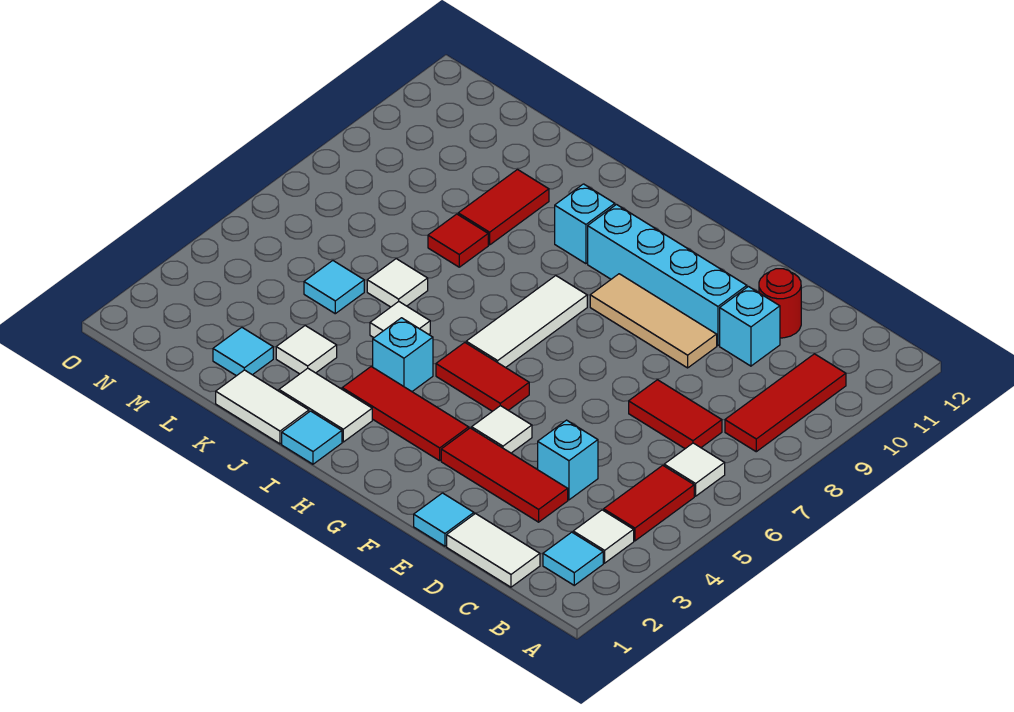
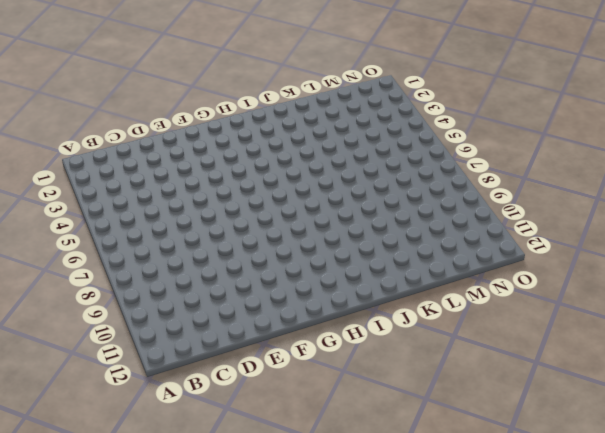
none -> cyan 1x1 tile [543,532,603,585]
none -> white 1x1 tile [573,510,634,563]
none -> red 1x2 tile [604,465,694,541]
none -> white 1x1 tile [664,443,725,496]

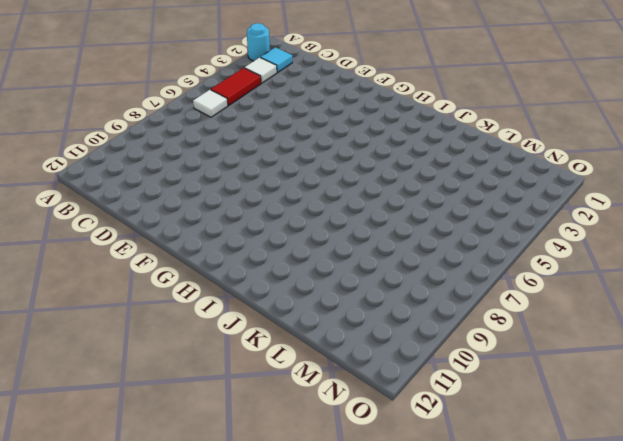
cyan 1x1 round brick [247,23,270,61] -> none
none -> red 1x3 tile [725,354,846,452]
none -> white 1x2 tile [447,514,540,587]
none -> red 1x2 tile [629,380,722,449]
none -> red 1x3 tile [441,428,568,522]

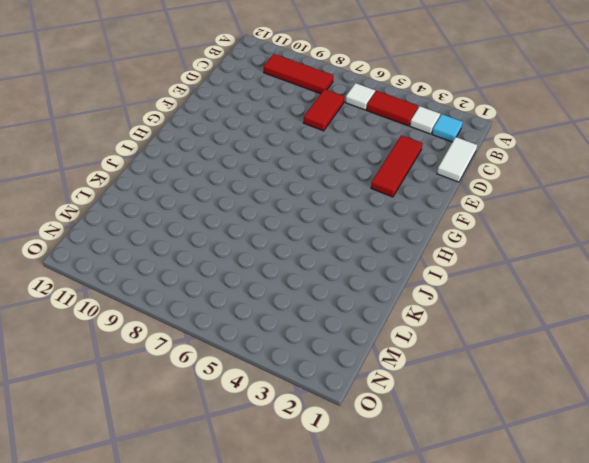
none -> cyan 1x1 brick [538,420,598,500]
none -> cyan 1x1 brick [720,287,780,366]
none -> red 1x1 round brick [759,269,801,338]
none -> cyan 1x1 tile [414,493,474,546]

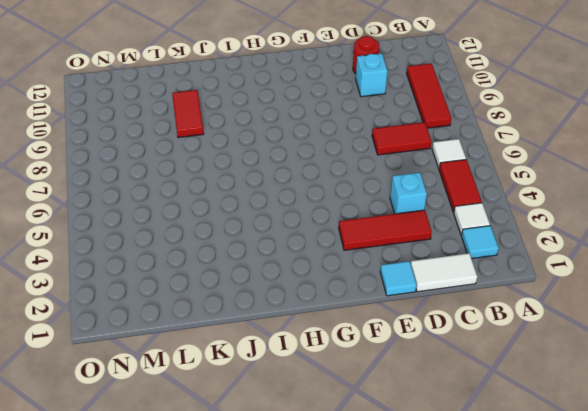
none -> tan 1x3 tile [590,274,717,368]
none -> cyan 1x4 brick [588,205,747,346]
none -> white 1x1 tile [472,406,532,453]
none -> red 1x3 tile [342,367,469,461]

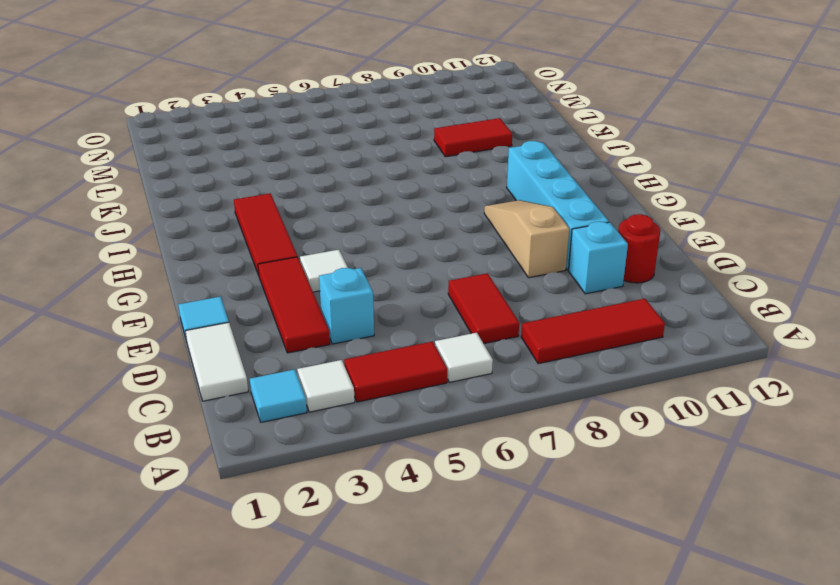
tan 1x3 slope [484,200,569,278] -> tan 1x3 tile [590,274,717,368]
none -> red 1x2 tile [436,343,529,411]
none -> white 1x3 tile [466,276,587,368]
none -> cyan 1x1 tile [282,411,342,464]
none -> white 1x2 tile [279,368,372,442]

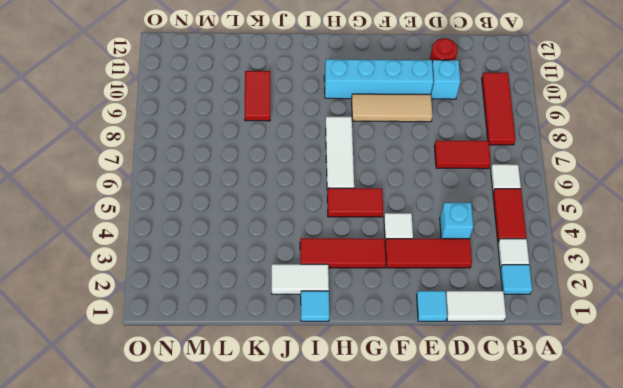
none -> cyan 1x1 brick [373,318,433,391]
none -> cyan 1x1 brick [555,184,615,264]
none -> white 1x2 tile [216,370,309,444]
none -> white 1x1 tile [370,302,430,338]

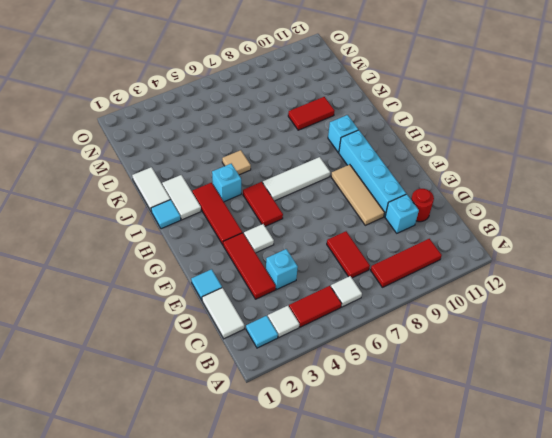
tan 1x1 tile [222,150,251,175] -> white 1x1 tile [370,302,430,338]
none -> white 1x1 tile [276,326,337,374]
none -> white 1x1 tile [367,259,428,307]
none -> red 1x1 tile [428,214,488,267]
none -> cyan 1x1 tile [213,327,273,376]

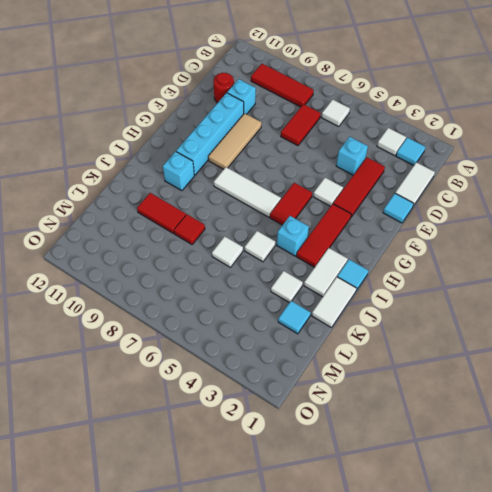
none -> red 1x2 tile [604,465,694,541]
none -> cyan 1x1 tile [304,261,364,314]

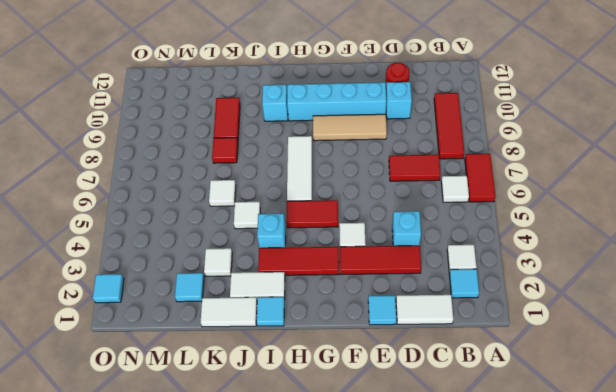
red 1x2 tile [465,154,496,202] -> red 1x2 tile moved to [604,465,694,541]
cyan 1x1 tile [93,274,124,303] -> cyan 1x1 tile moved to [304,261,364,314]

